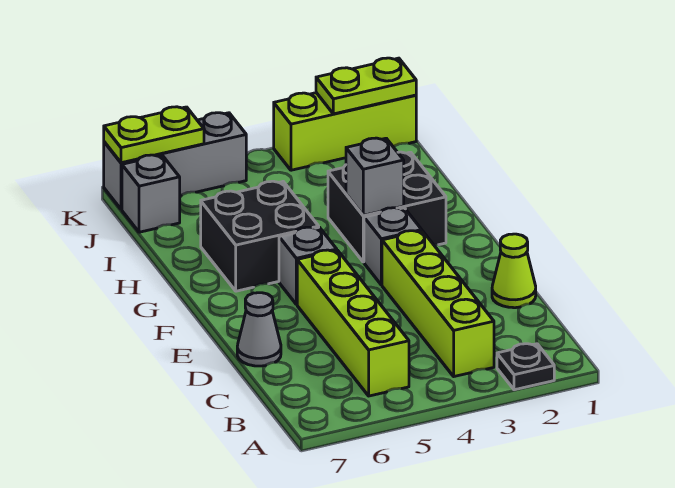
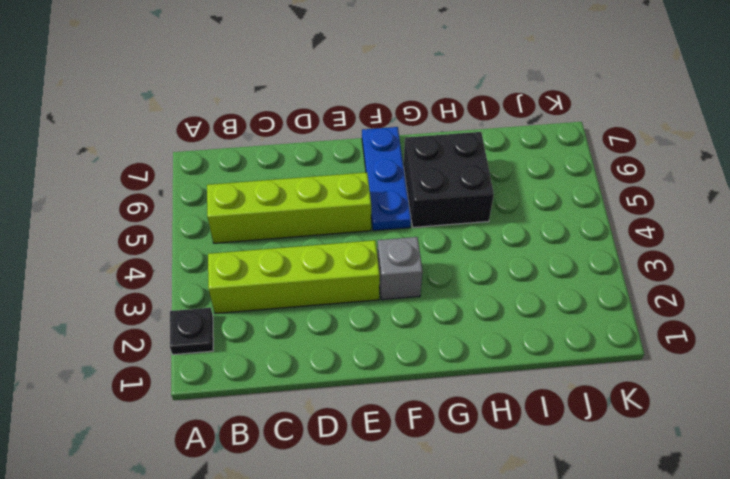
blue 1x3 plate [362,127,411,231] -> grey 1x1 brick [279,227,337,304]
none -> lime 1x1 cone [492,234,536,308]
none -> grey 1x1 cone [237,293,281,366]
none -> black 2x2 brick [328,152,446,262]

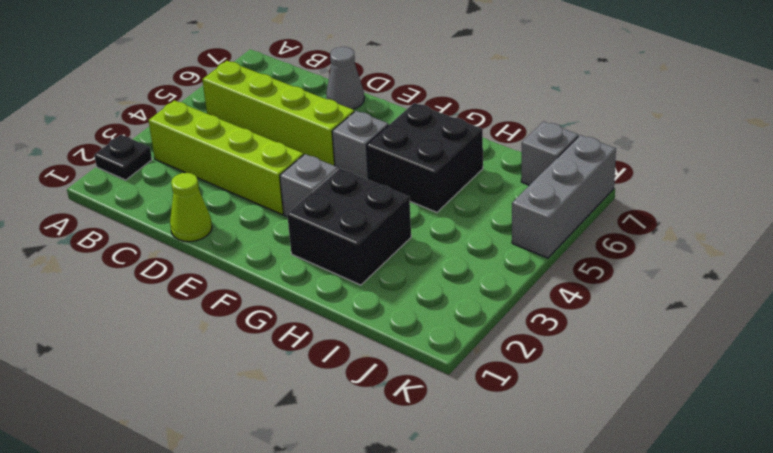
none -> lime 1x3 brick [274,93,416,170]
none -> grey 1x1 brick [346,138,404,215]
none -> lime 1x2 plate [316,58,416,114]

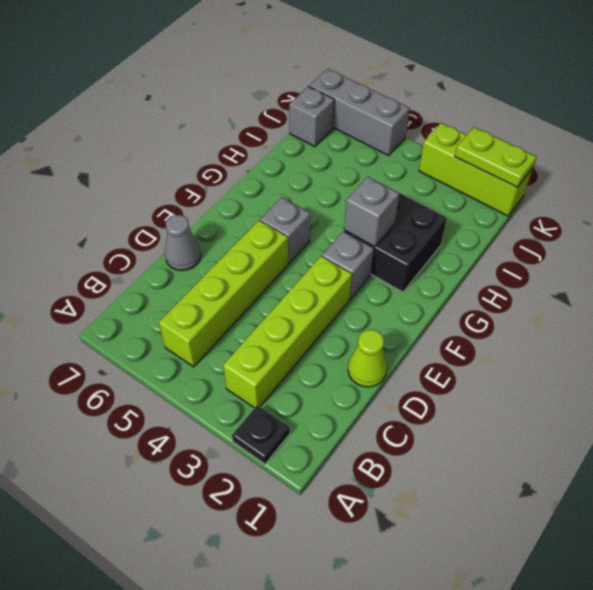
none -> black 2x2 brick [201,181,319,291]
none -> lime 1x2 plate [104,107,204,163]

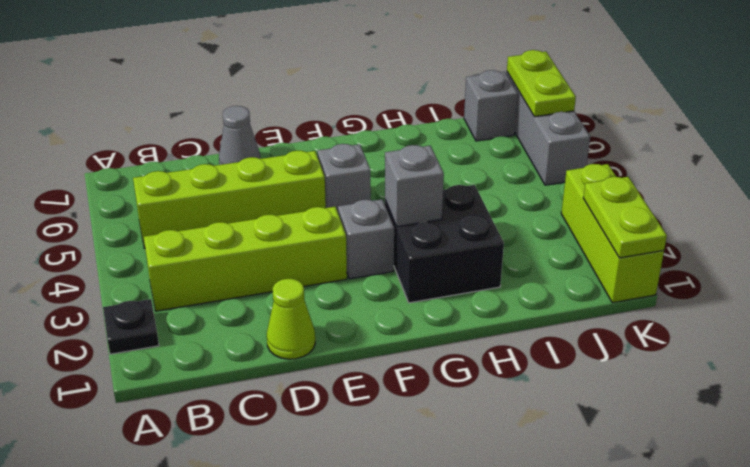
none -> black 2x2 brick [201,181,319,291]

